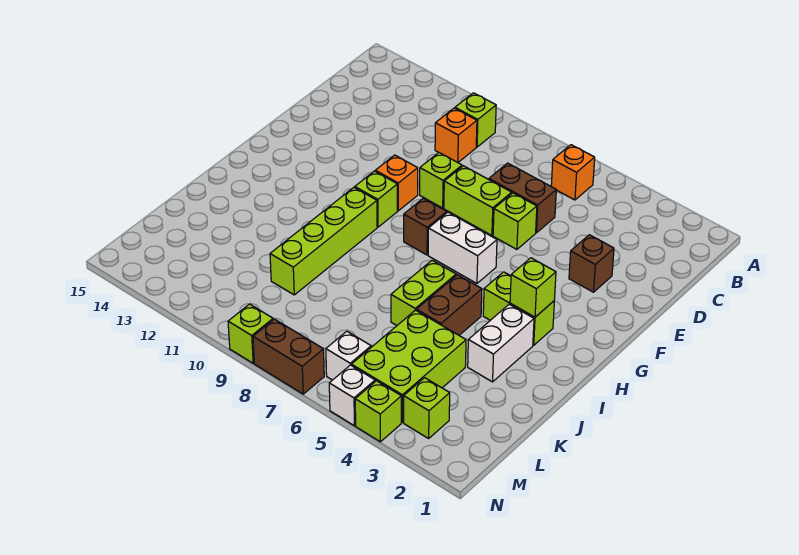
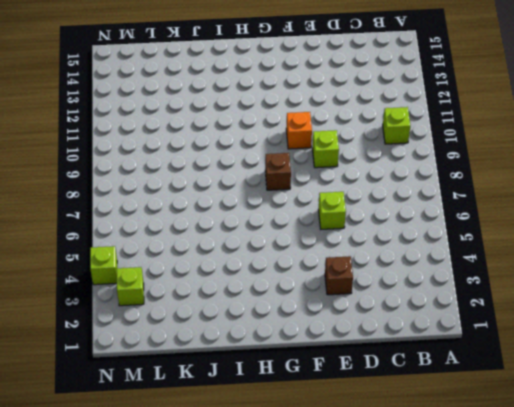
none -> orange 1x1 brick [551,145,595,200]
none -> orange 1x1 brick [435,108,477,163]
none -> brown 1x2 brick [489,163,556,233]

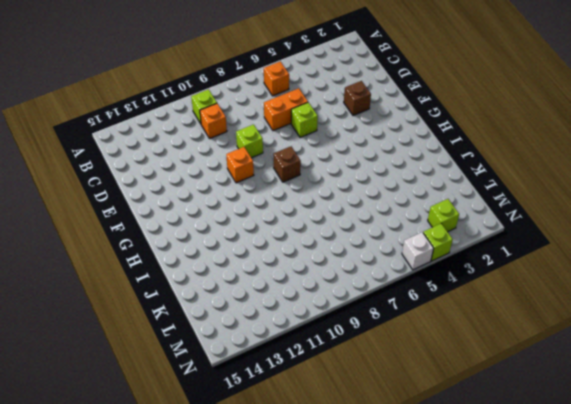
orange 1x2 brick [264,88,308,131] -> brown 1x2 brick [489,163,556,233]
none -> lime 1x2 brick [444,166,512,235]
none -> white 1x2 brick [428,212,497,283]
none -> lime 1x1 brick [355,171,397,227]

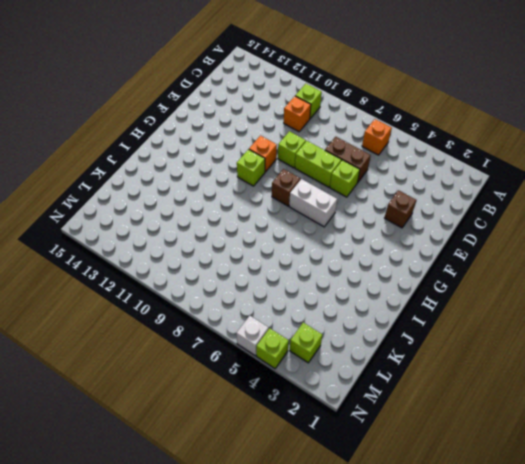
none -> lime 1x2 brick [483,272,554,345]
none -> lime 1x4 brick [270,188,377,295]
none -> white 1x2 brick [468,304,534,382]

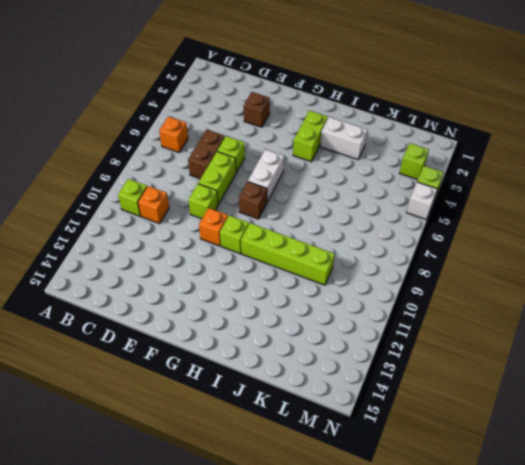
none -> brown 1x2 brick [416,275,482,335]
none -> lime 1x2 brick [391,260,456,325]
none -> lime 2x3 brick [352,310,466,422]

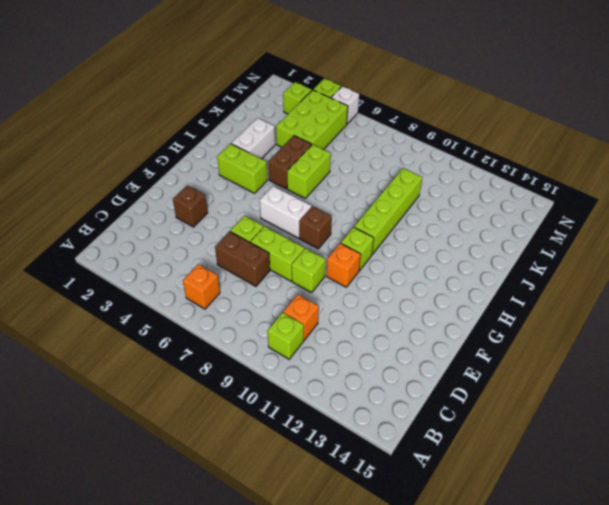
none -> white 1x1 brick [326,331,371,380]
none -> brown 1x2 brick [253,319,324,394]
none -> lime 1x1 brick [228,304,273,363]

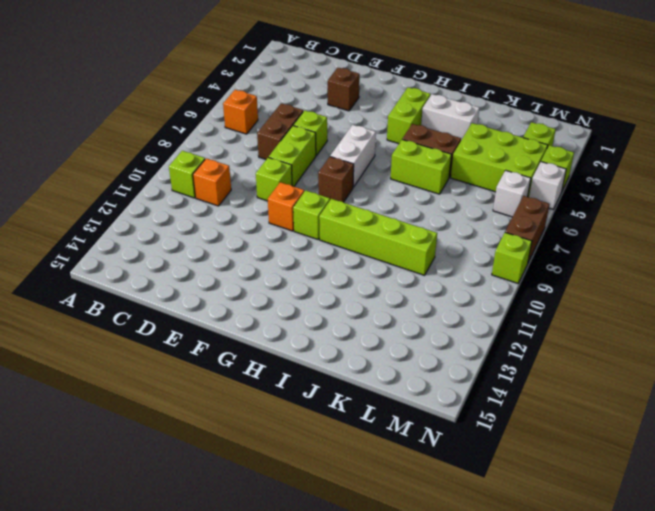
none -> lime 1x1 brick [510,258,556,317]

